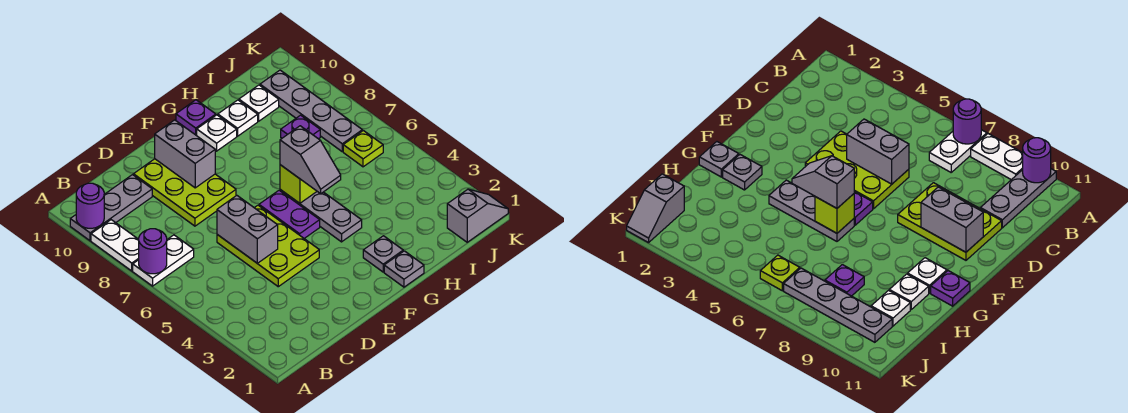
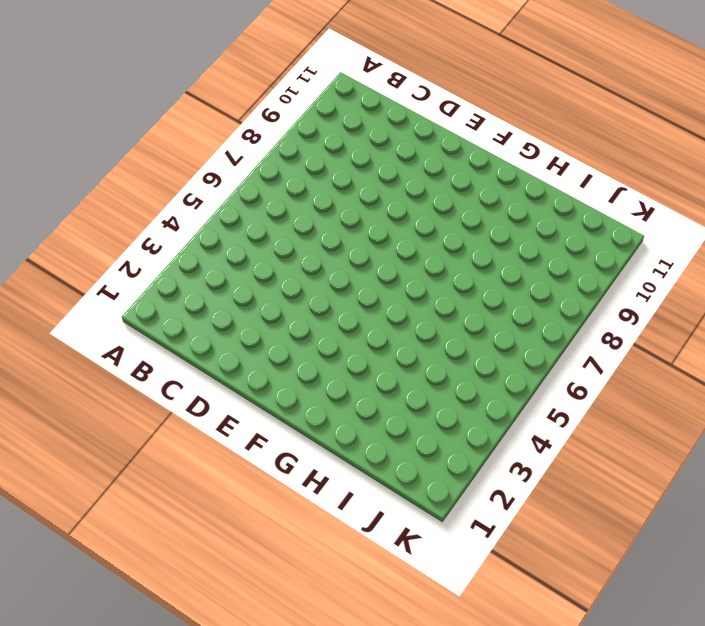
none -> white 1x2 plate [133,235,194,286]
none -> white 1x2 plate [91,220,139,271]
none -> grey 1x3 plate [70,175,152,241]

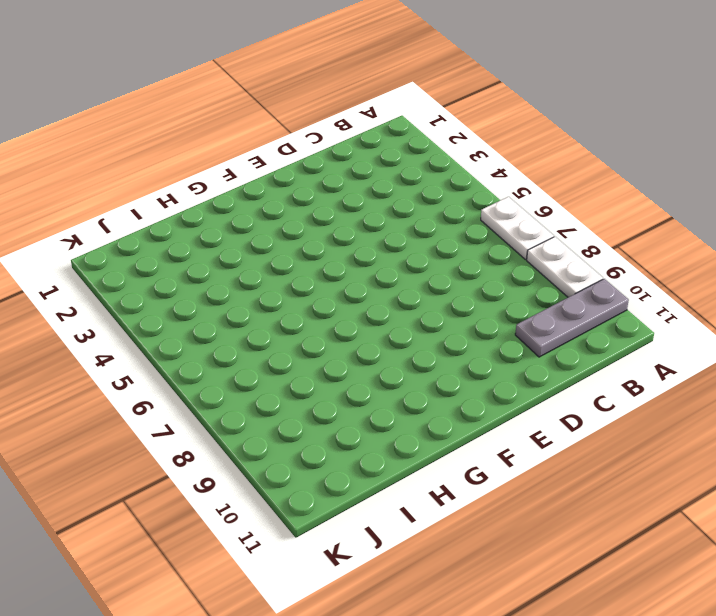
white 1x2 plate [481,197,554,260] -> white 1x2 plate turned to [133,235,194,286]
none -> lime 2x3 plate [217,205,319,287]
none -> lime 2x3 plate [134,159,236,226]
none -> purple 1x2 plate [259,190,320,238]

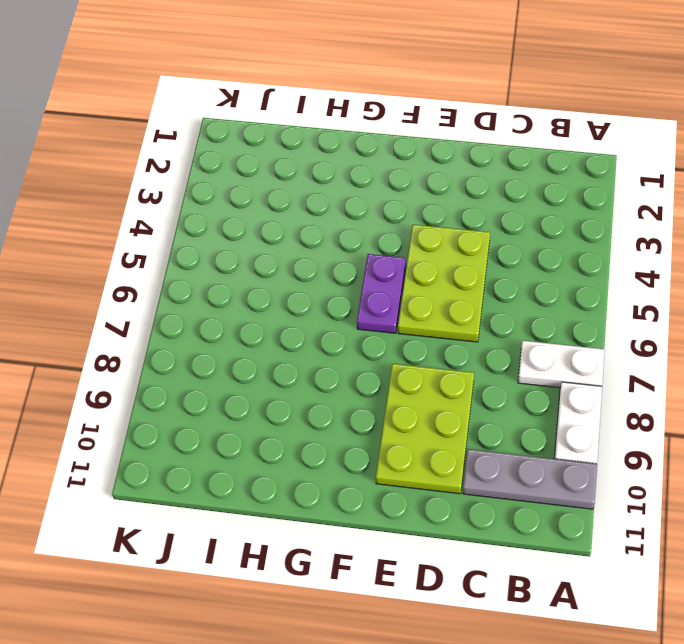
none -> grey 1x1 plate [384,251,424,287]
none -> grey 1x1 plate [363,236,403,272]
none -> grey 1x3 plate [280,190,362,242]

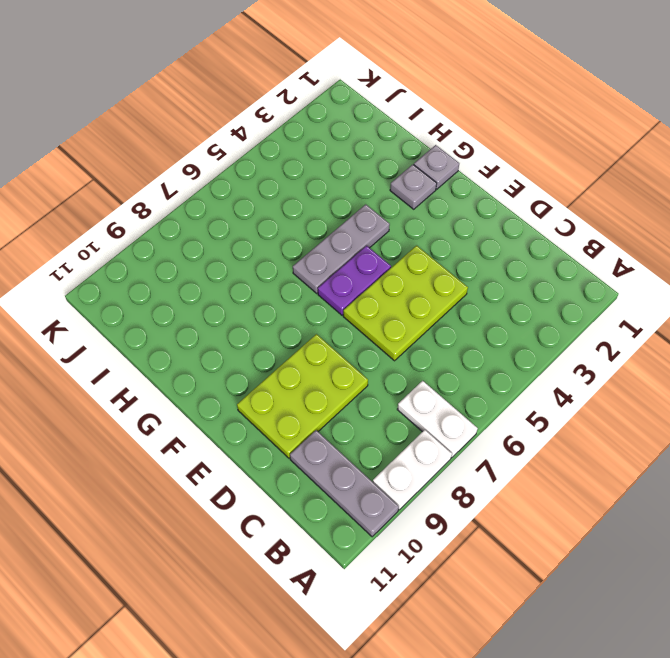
none -> white 1x1 plate [197,115,237,151]
none -> purple 1x1 plate [176,100,216,136]
none -> white 1x1 plate [218,100,258,136]

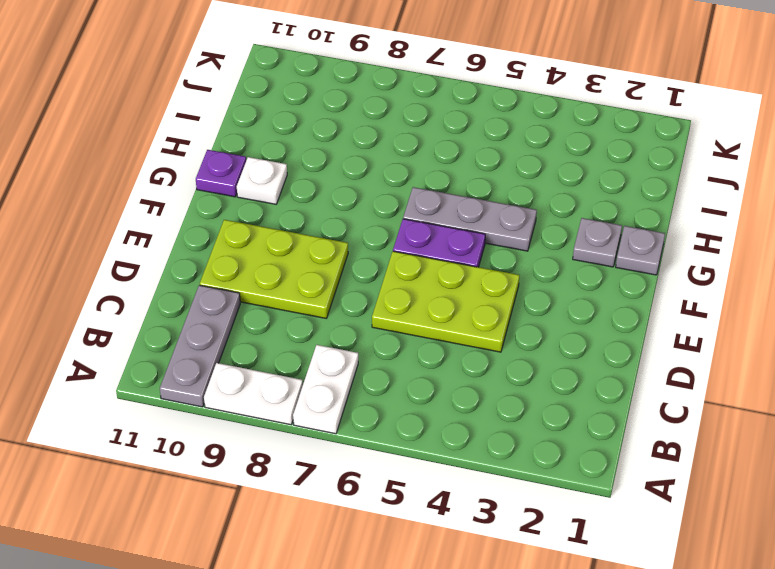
none -> white 1x1 plate [218,100,258,136]
none -> purple 1x1 plate [281,115,320,139]
none -> white 1x1 plate [239,85,279,121]

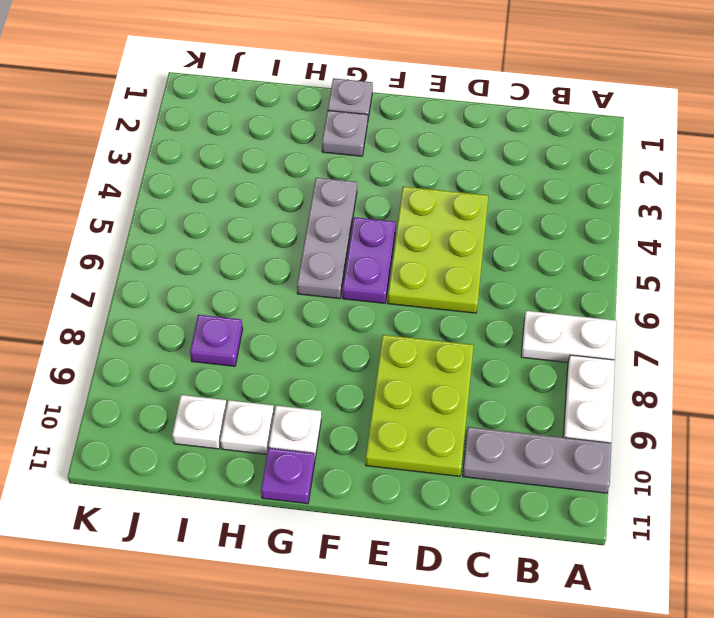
none -> grey 1x2 slope [447,189,508,242]
none -> lime 1x1 plate [343,131,383,167]
none -> grey 1x4 plate [260,70,362,152]

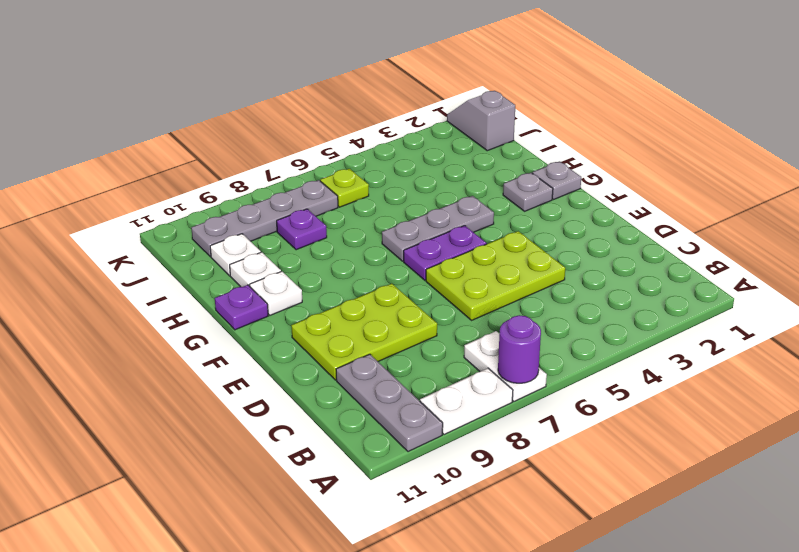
none -> purple 1x1 round brick [76,183,104,228]
none -> grey 1x2 brick [217,196,278,263]
none -> grey 1x2 brick [155,120,215,188]

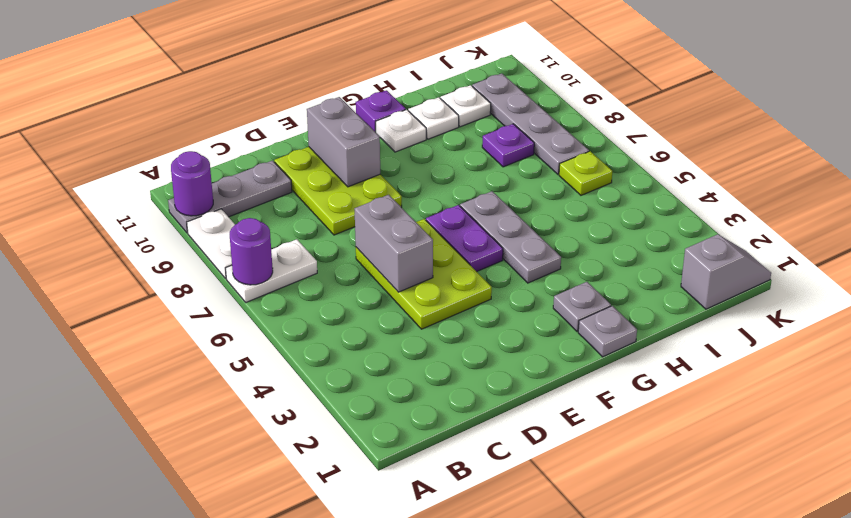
none -> lime 1x1 brick [280,165,317,203]
none -> grey 1x2 slope [280,126,341,193]

